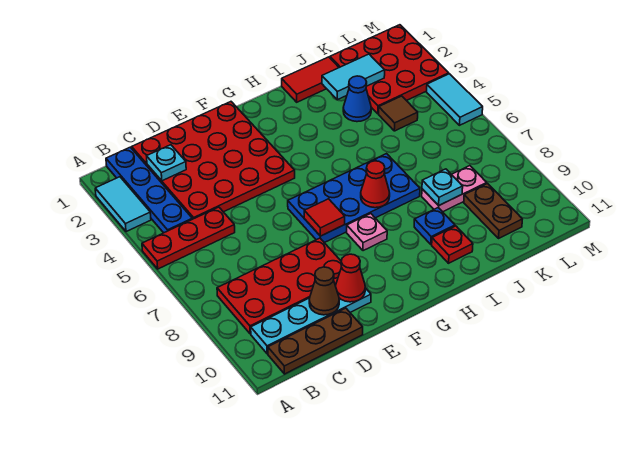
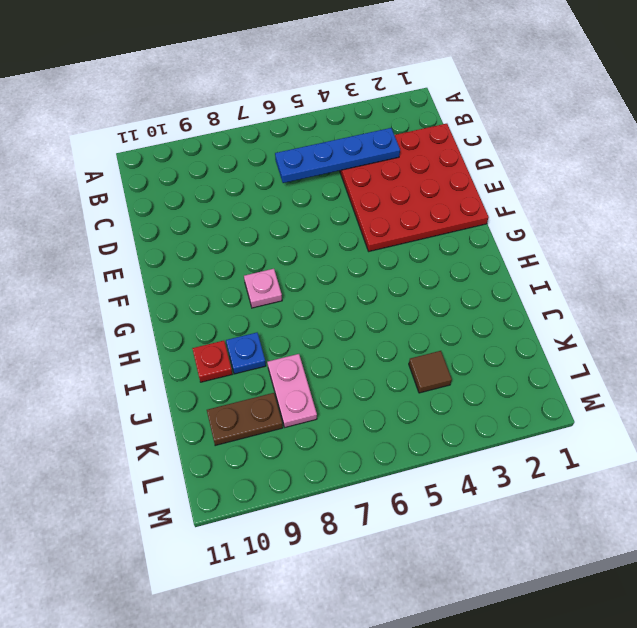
blue 1x4 plate [275,128,400,183] -> blue 1x4 plate moved to [106,147,192,233]
none -> cyan 1x2 tile [95,177,151,232]
none -> red 1x3 plate [142,207,235,269]
none -> red 2x4 plate [217,238,341,334]

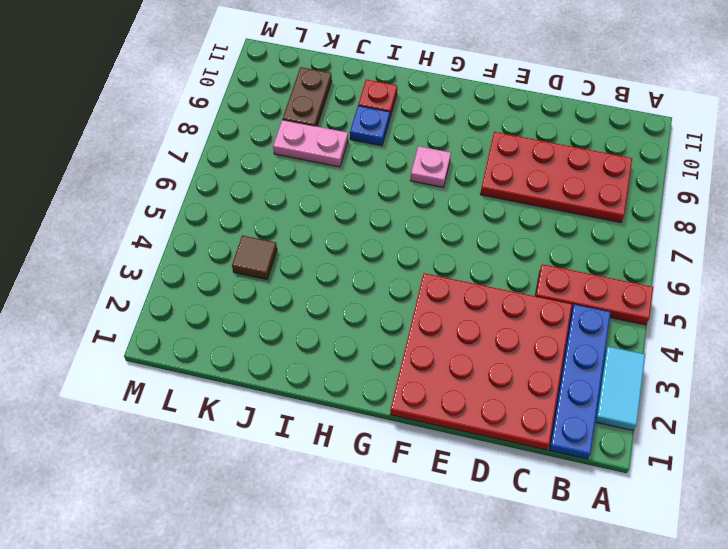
none -> cyan 1x4 plate [251,285,371,354]
none -> brown 1x3 plate [268,308,363,374]
none -> blue 2x4 plate [288,154,420,243]

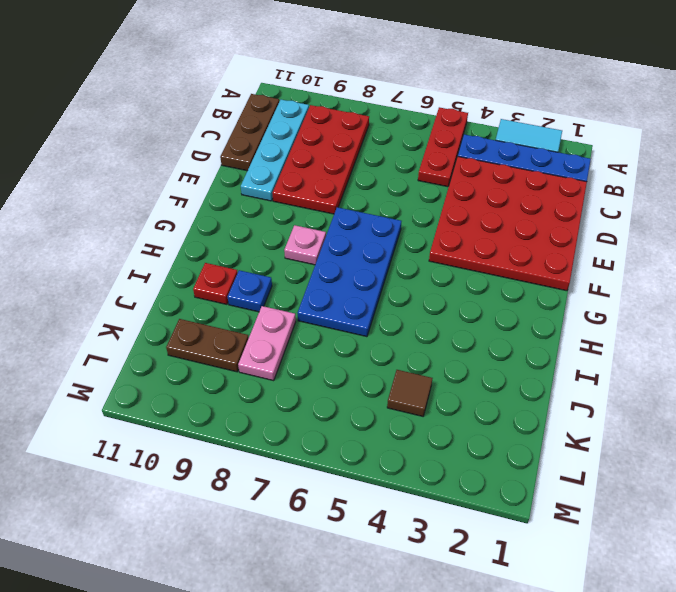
none -> red 1x2 tile [282,57,339,102]
none -> blue 1x1 cone [343,76,371,122]
none -> red 3x3 plate [330,25,449,114]

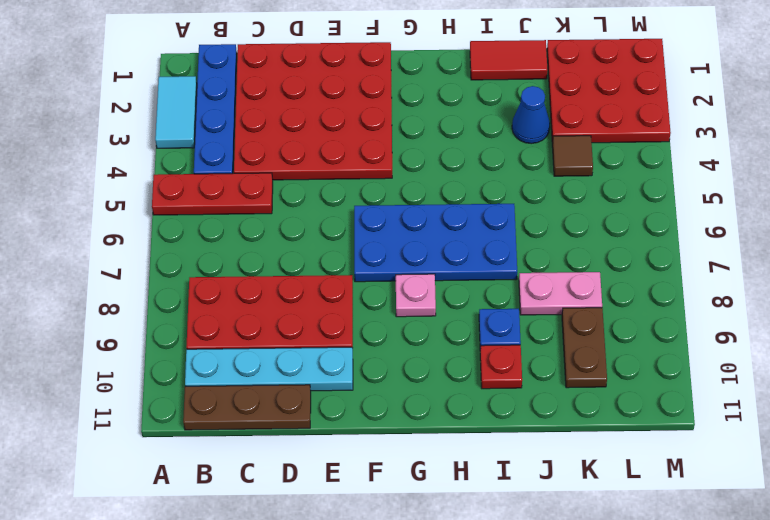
none -> cyan 1x2 tile [427,74,483,125]
none -> cyan 1x1 plate [147,145,186,181]
none -> brown 1x1 cone [309,267,339,315]

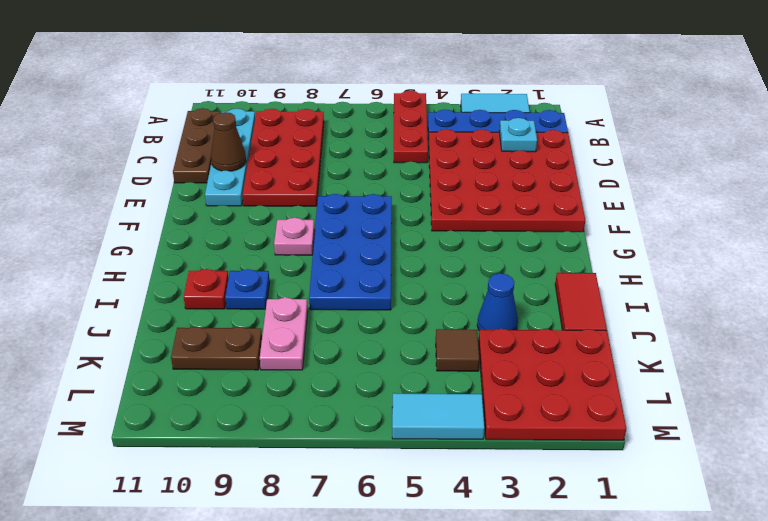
none -> red 1x1 cone [336,254,365,302]
none -> red 1x1 tile [304,199,345,236]
none -> red 1x1 cone [361,161,390,208]

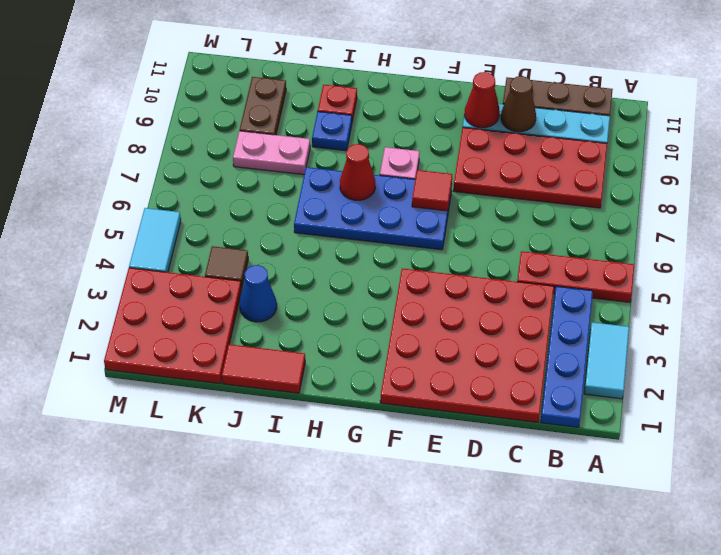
none -> cyan 1x1 plate [147,145,186,181]
none -> cyan 1x2 tile [322,54,385,100]
none -> cyan 1x1 plate [422,169,463,206]

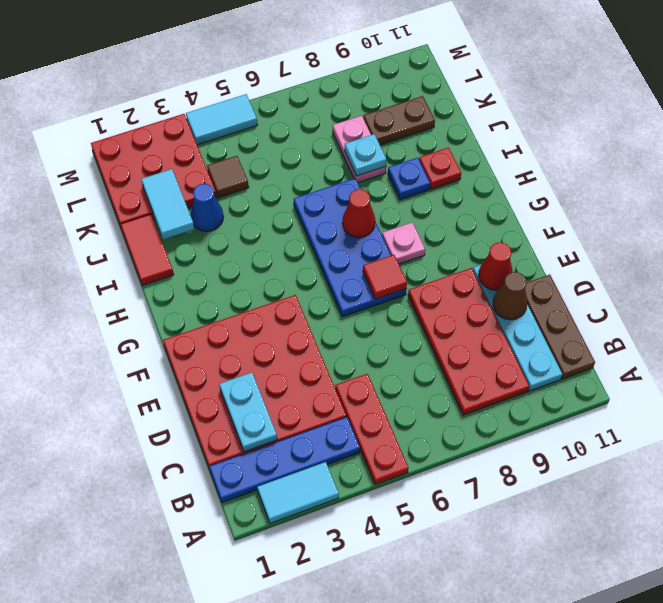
cyan 1x2 plate [219,372,277,452] -> cyan 1x1 plate [147,145,186,181]

